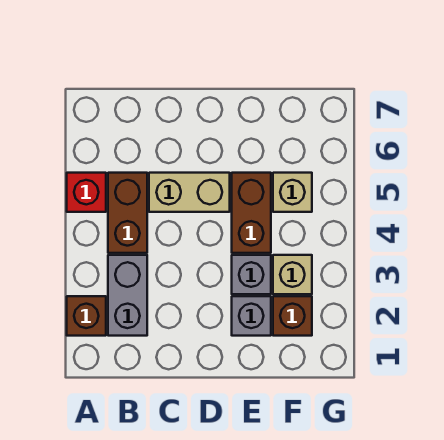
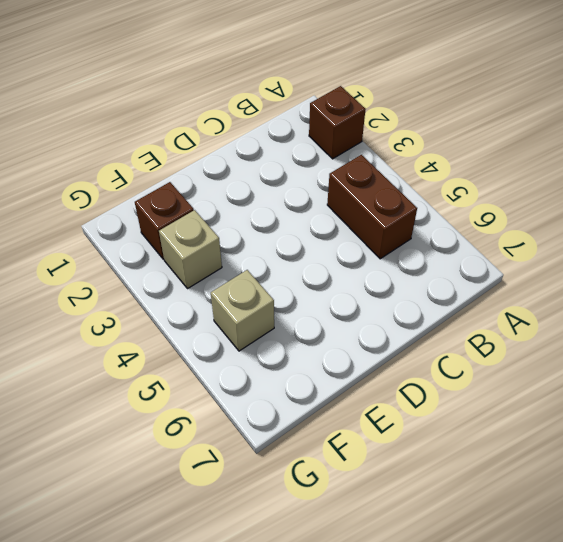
none -> red 1x1 brick [67,173,106,212]
none -> grey 1x2 brick [108,255,147,336]

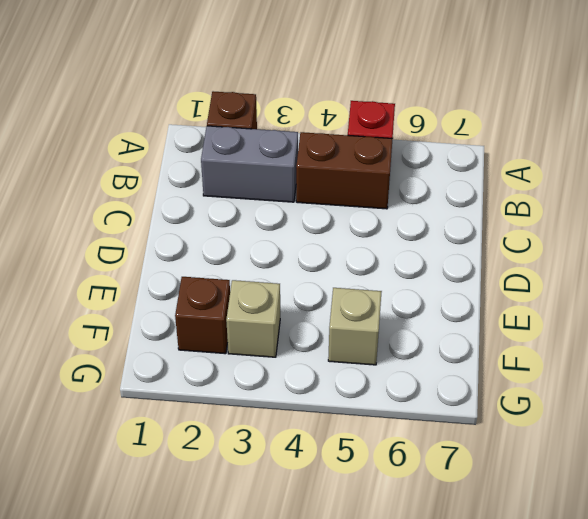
none -> tan 1x2 brick [149,173,230,212]
none -> grey 1x1 brick [232,296,271,336]

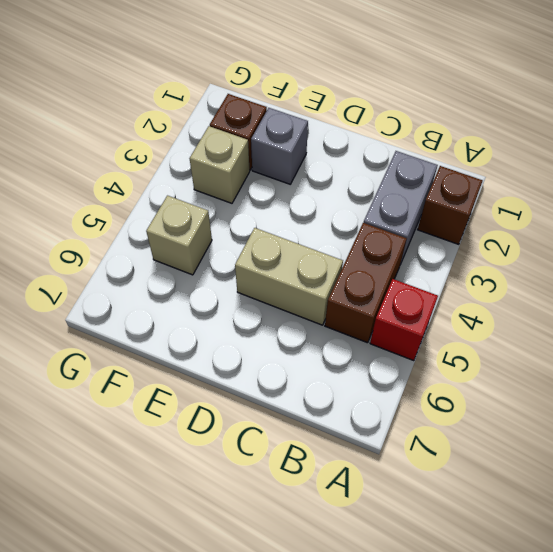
none -> grey 1x1 brick [232,255,271,294]
none -> brown 1x2 brick [232,173,271,253]

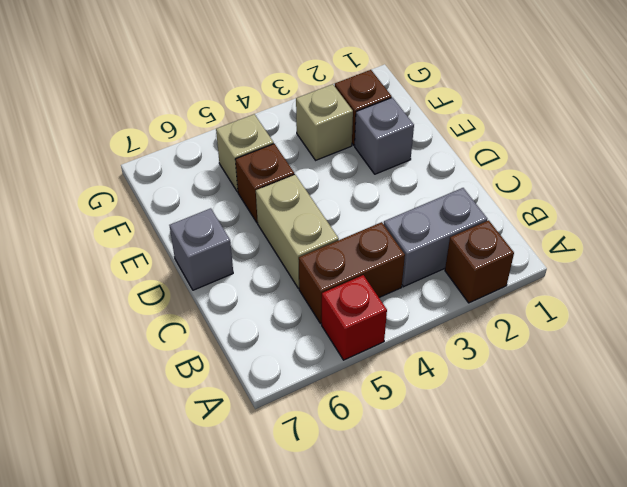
grey 1x1 brick [170,208,233,290] -> grey 1x1 brick moved to [232,255,271,294]
brown 1x1 brick [235,144,294,223] -> brown 1x2 brick [232,173,271,253]

